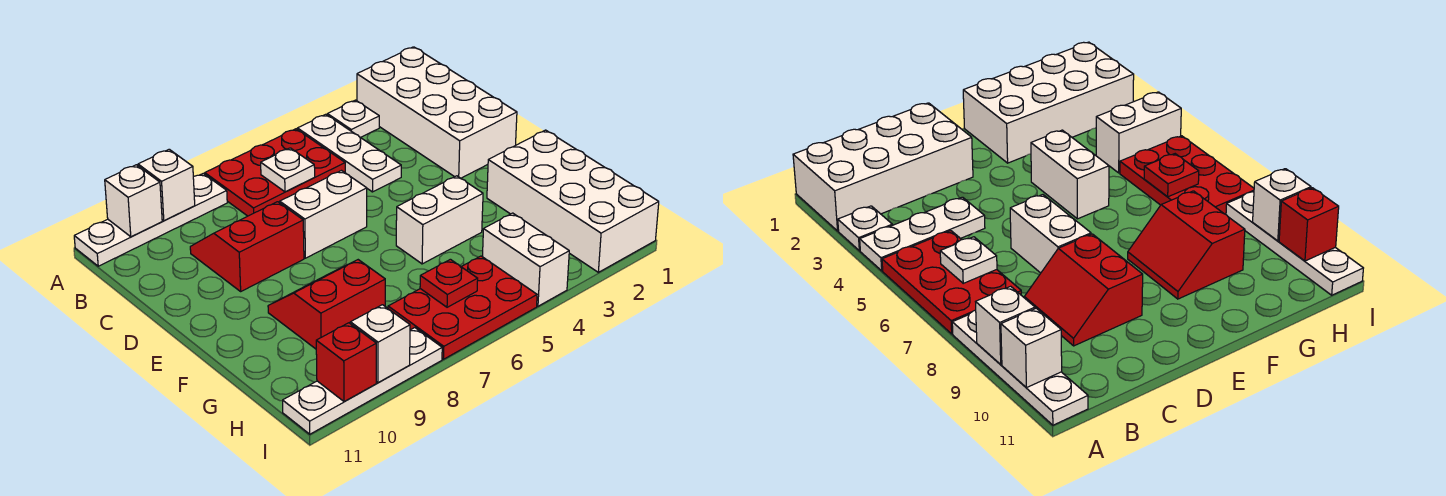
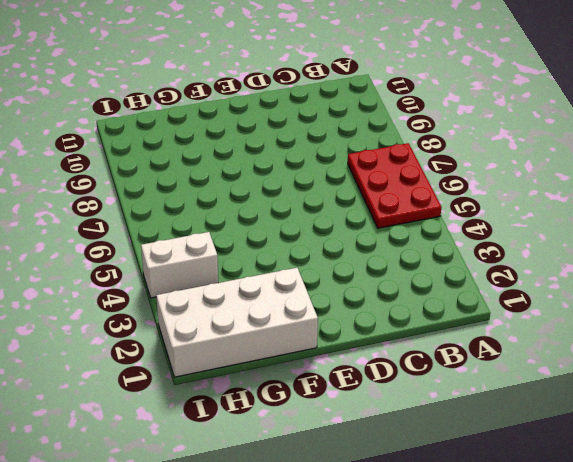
none -> white 2x4 brick [357,47,517,178]
none -> white 1x1 plate [327,100,379,138]
none -> white 1x3 plate [297,114,401,192]

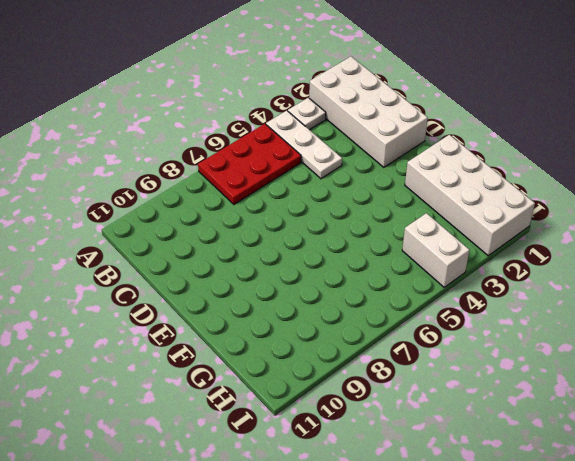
none -> white 1x4 plate [74,174,227,266]
none -> red 2x2 slope [190,202,304,291]
none -> white 1x2 brick [280,171,367,258]

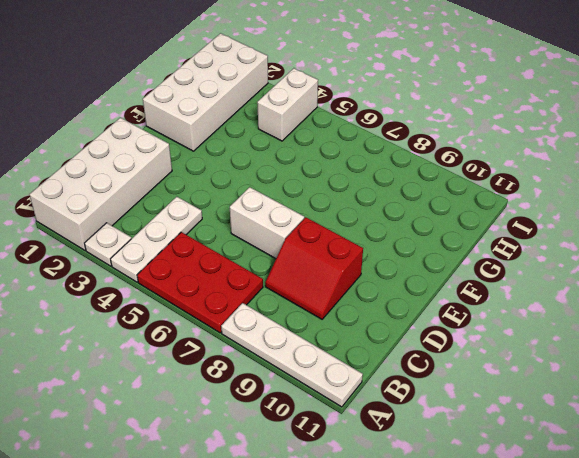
none -> white 1x2 brick [396,176,483,264]
none -> red 2x2 slope [268,260,385,349]
none -> red 2x3 plate [388,256,537,359]

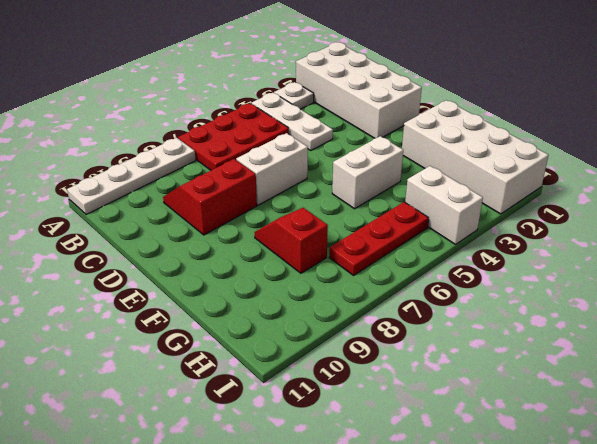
red 1x2 slope [255,208,328,273] -> red 2x2 slope [268,260,385,349]
red 1x3 plate [329,202,429,275] -> red 2x3 plate [388,256,537,359]
none -> white 1x4 plate [283,328,442,434]
none -> white 1x1 brick [138,149,195,220]
none -> white 1x1 brick [105,165,162,237]

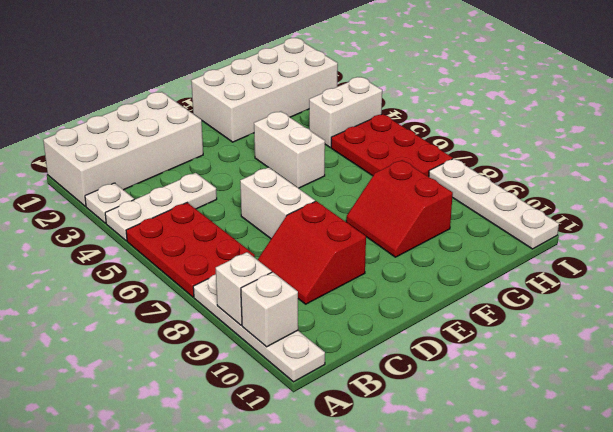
none -> white 1x1 plate [261,148,315,192]
none -> red 1x1 plate [420,259,478,307]
none -> white 1x1 brick [350,305,410,383]

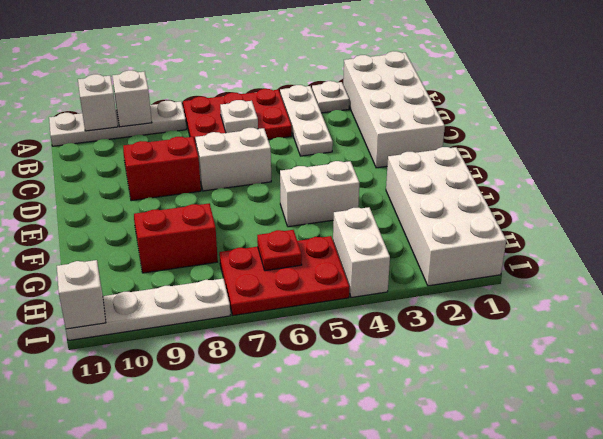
white 1x1 brick [57,260,106,329] -> white 1x1 brick moved to [350,305,410,383]
none -> red 1x1 brick [316,323,376,401]

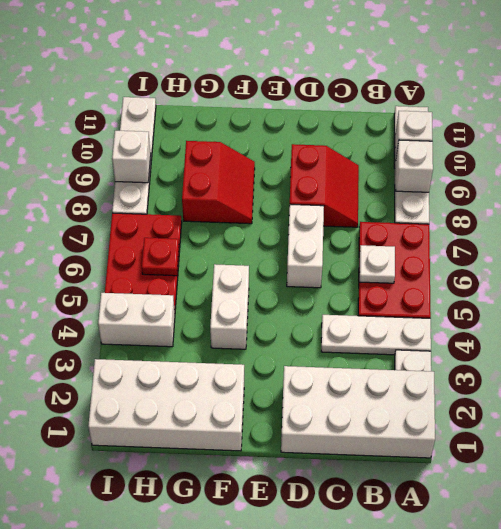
none -> red 1x1 brick [316,323,376,401]

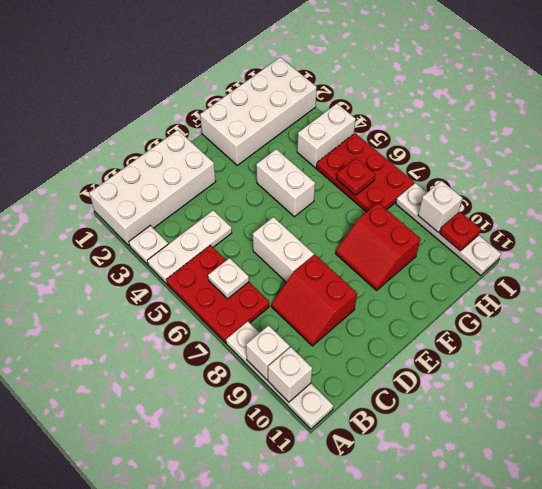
red 1x1 plate [440,212,481,251] -> red 1x1 brick [316,323,376,401]

